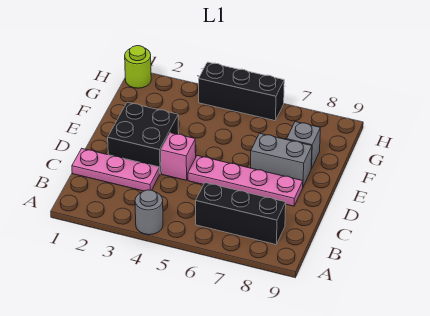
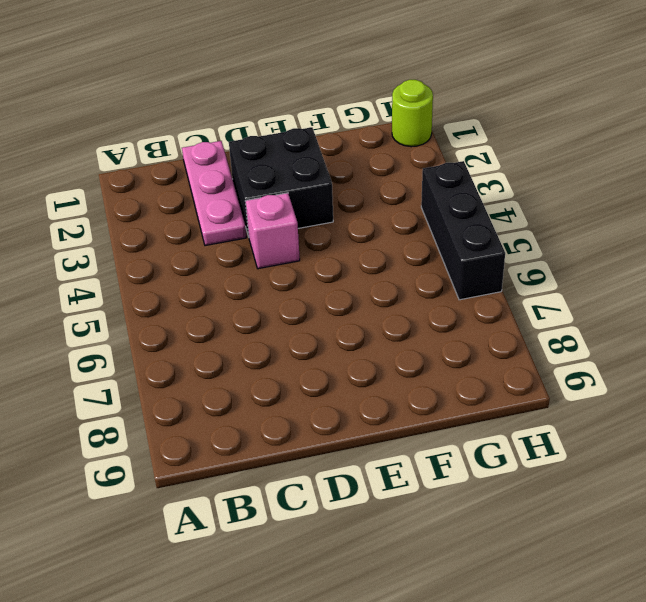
none -> grey 1x1 round brick [135,190,163,235]
none -> black 1x3 brick [196,183,286,244]

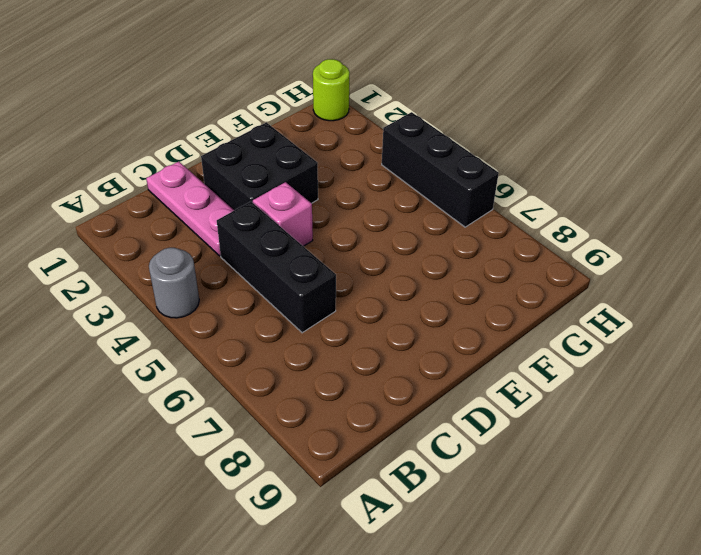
black 1x3 brick [217,201,336,333] -> black 1x3 brick moved to [196,183,286,244]
none -> pink 1x4 plate [188,156,303,206]
none -> grey 1x2 brick [251,133,312,186]

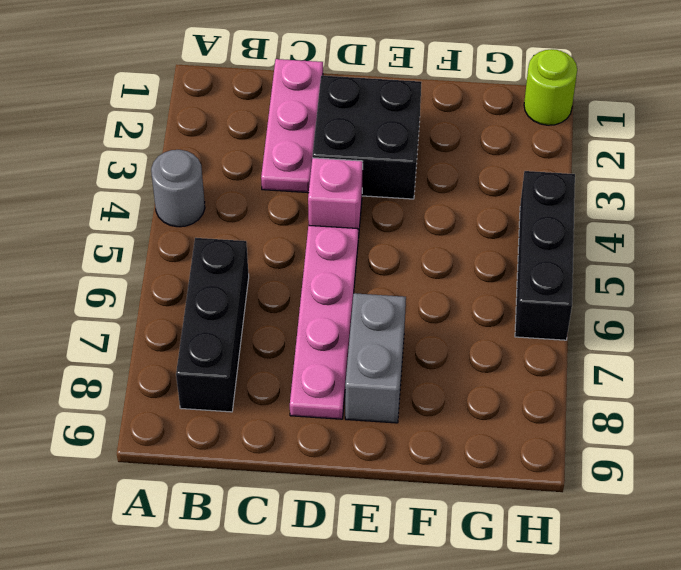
none -> grey 1x1 brick [287,122,320,169]

